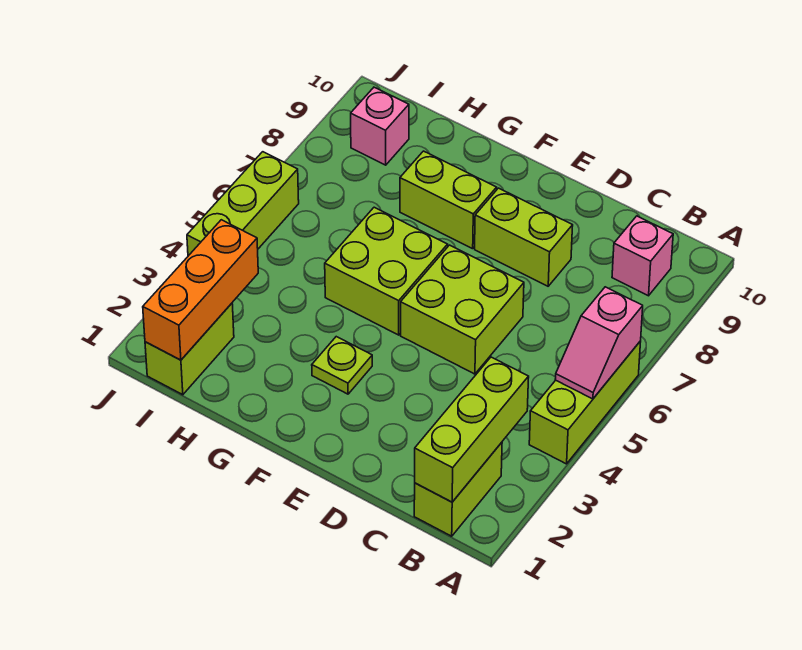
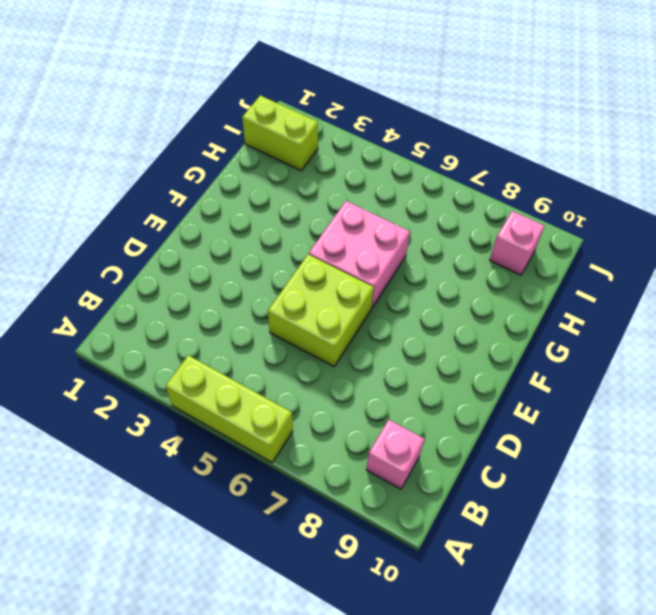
pink 2x2 brick [309,201,410,309] -> lime 2x2 brick [325,207,448,335]
none -> lime 1x2 brick [414,442,502,536]
none -> lime 1x2 brick [475,188,573,286]
none -> lime 1x1 plate [312,337,372,394]

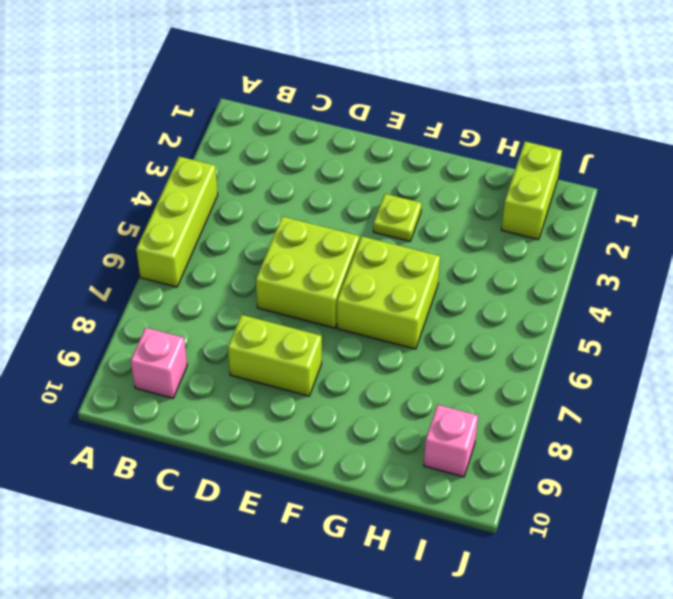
none -> lime 1x2 brick [414,442,502,536]
none -> lime 1x2 brick [400,151,497,249]
none -> lime 1x3 brick [187,152,299,256]

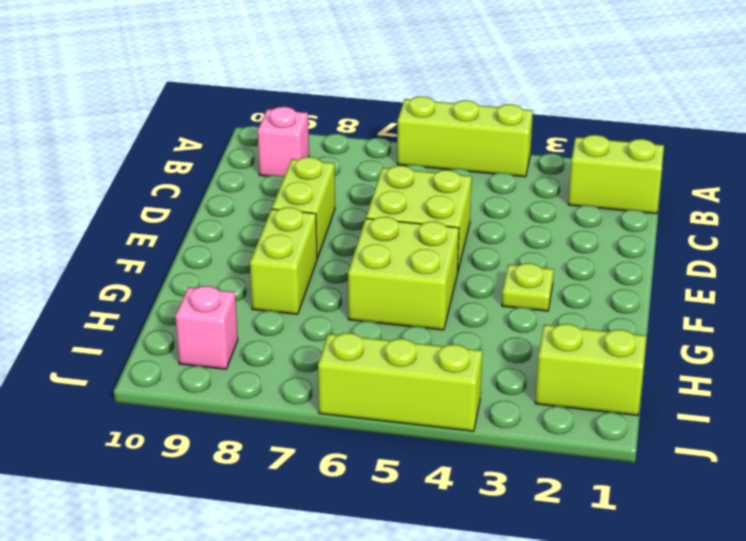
none -> pink 1x2 slope [555,287,643,399]
none -> lime 1x3 brick [415,357,529,502]
none -> orange 1x3 brick [143,220,258,360]

